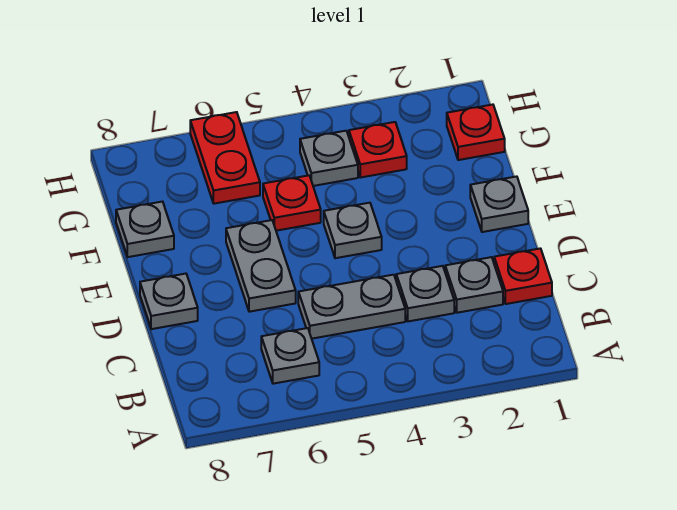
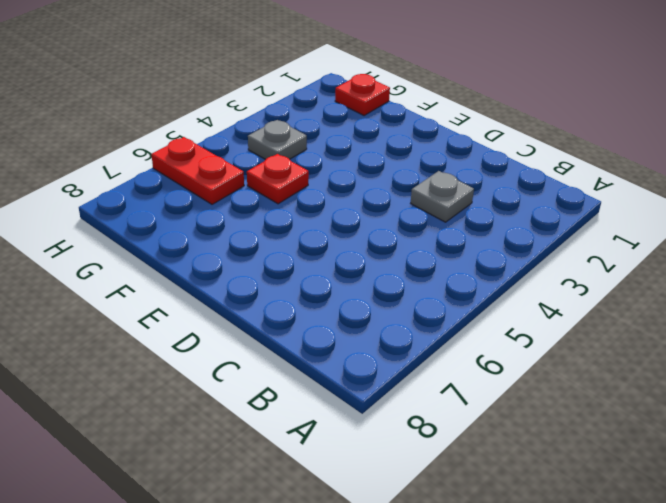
none -> grey 1x1 plate [261,328,319,384]
none -> red 1x1 plate [494,248,552,304]
none -> grey 1x1 plate [445,257,503,313]

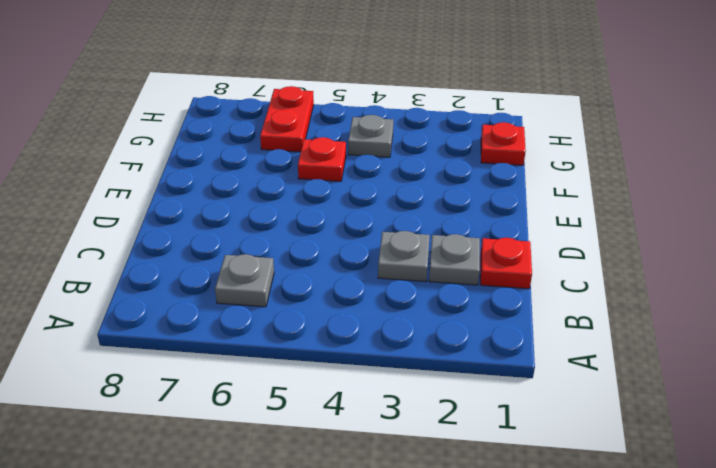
none -> grey 1x2 plate [298,275,405,339]
none -> grey 1x2 plate [226,220,296,312]
none -> grey 1x1 plate [140,274,198,329]

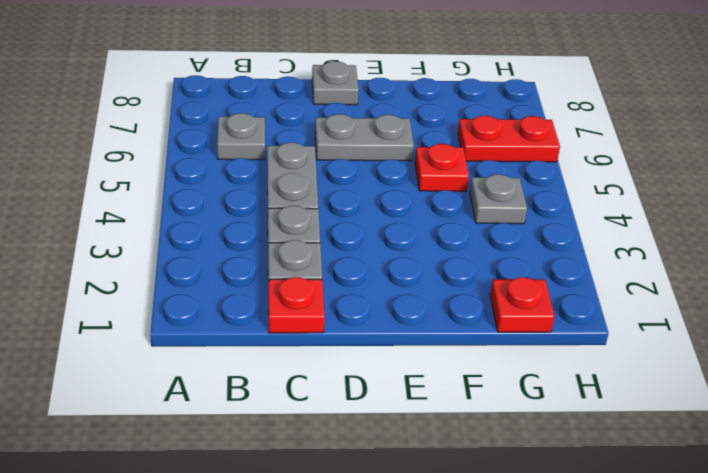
none -> grey 1x1 plate [470,176,528,232]
none -> grey 1x1 plate [324,203,382,258]
none -> grey 1x1 plate [116,202,174,257]

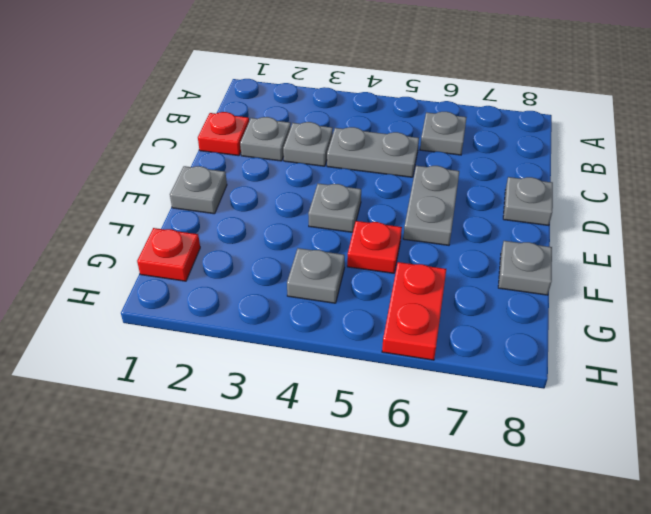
none -> red 1x1 plate [349,122,407,178]

